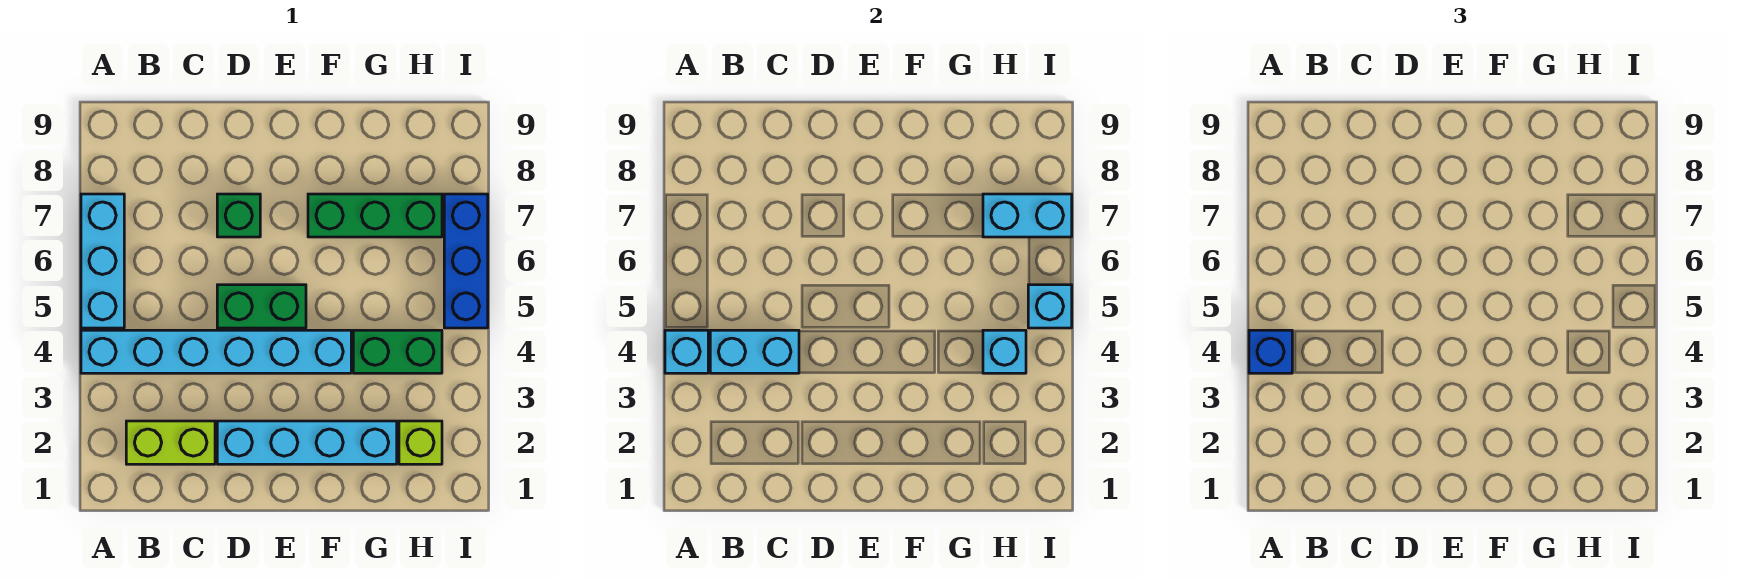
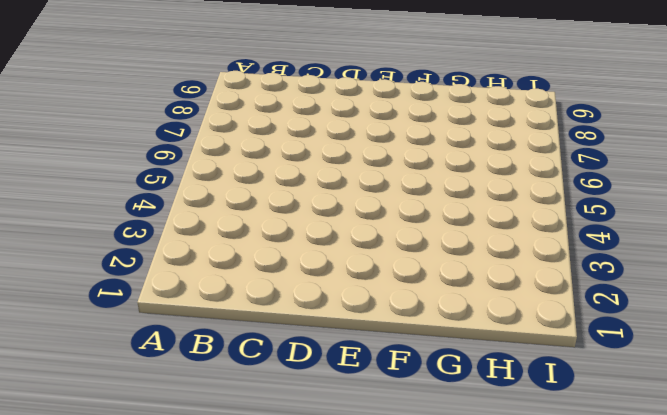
none -> cyan 1x6 brick [81,330,351,373]
none -> cyan 1x3 brick [81,194,124,328]
none -> lime 1x2 brick [126,421,215,464]

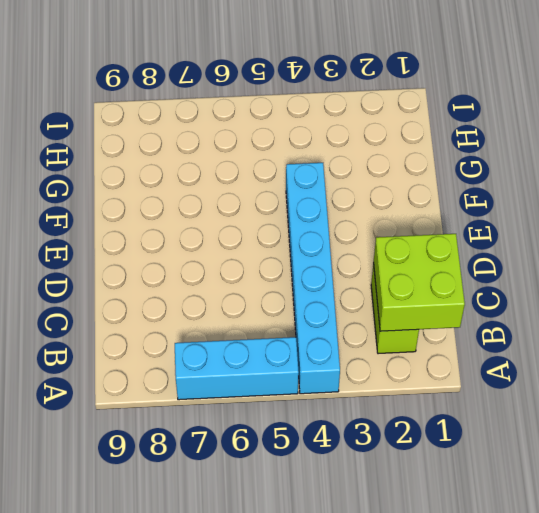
lime 2x2 brick [374,234,465,331] -> none
none -> cyan 1x4 brick [217,421,397,464]
none -> green 1x2 brick [217,285,306,328]
none -> green 1x1 brick [217,194,260,237]

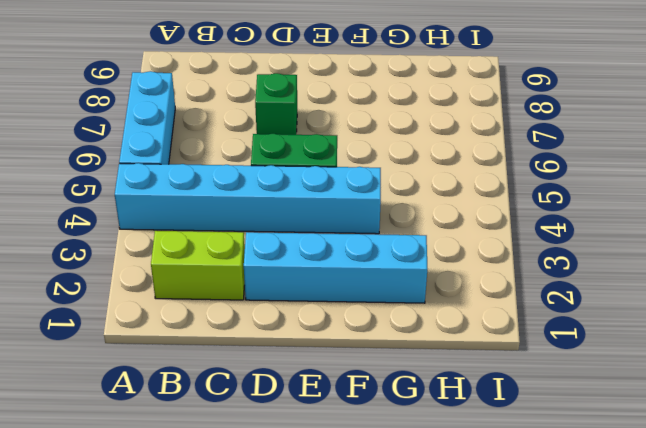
none -> green 1x3 brick [308,194,442,237]
none -> green 1x2 brick [353,330,442,373]
none -> lime 1x1 brick [399,421,442,464]

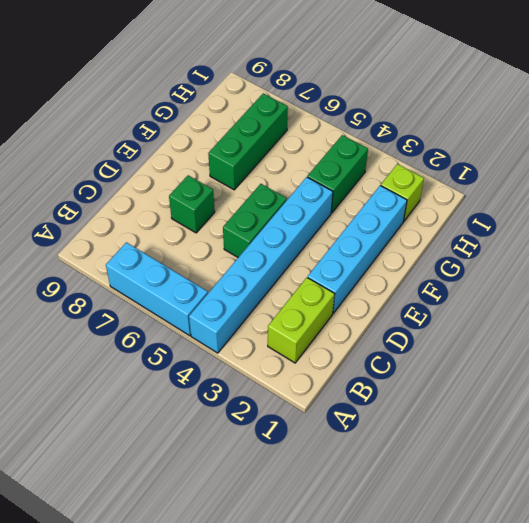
none -> blue 1x3 brick [444,194,488,328]
none -> cyan 1x1 brick [665,330,708,373]
none -> cyan 1x2 brick [710,330,799,373]

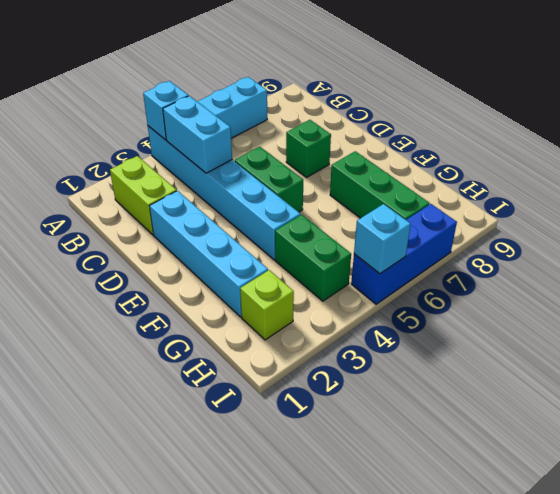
none -> cyan 1x1 brick [983,330,1026,373]
none -> cyan 1x2 brick [983,194,1072,237]
none -> blue 1x1 brick [1249,330,1292,373]

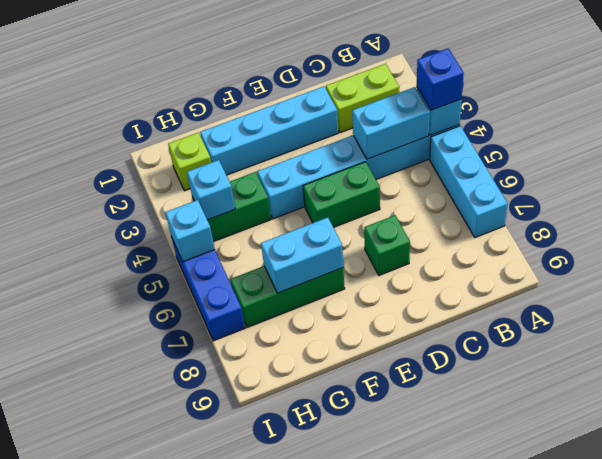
cyan 1x2 brick [261,217,343,293] -> cyan 1x2 brick moved to [983,194,1072,237]

